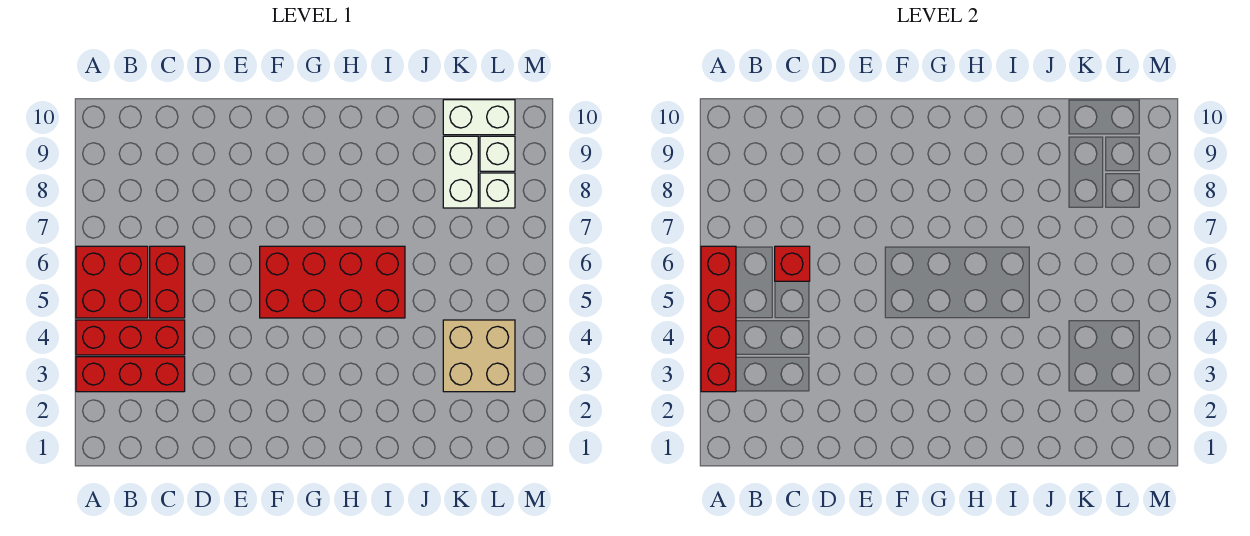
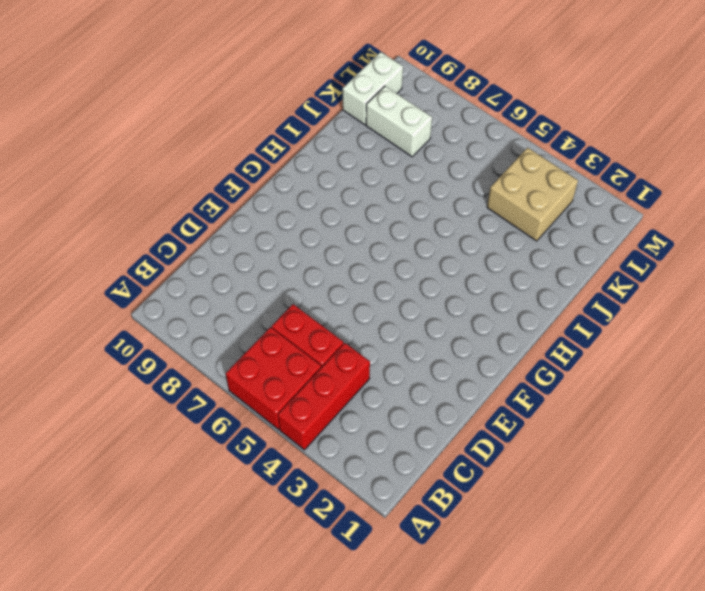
none -> red 1x3 brick [76,357,185,392]
none -> red 2x4 brick [260,246,405,318]
none -> white 1x1 brick [480,173,515,208]

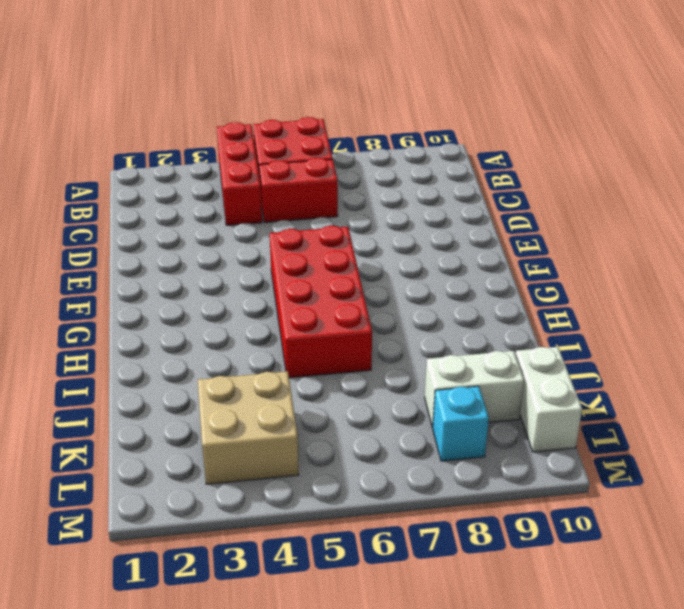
cyan 1x1 brick [433,386,489,461] -> white 1x1 brick [480,173,515,208]
none -> red 1x3 brick [76,357,185,392]
none -> white 1x1 brick [480,136,515,171]
none -> red 1x4 brick [701,246,736,392]

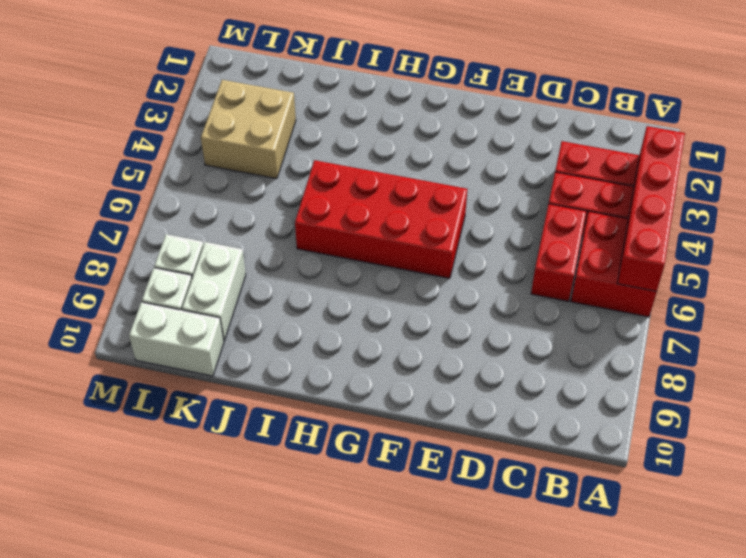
none -> red 1x1 brick [775,246,810,281]

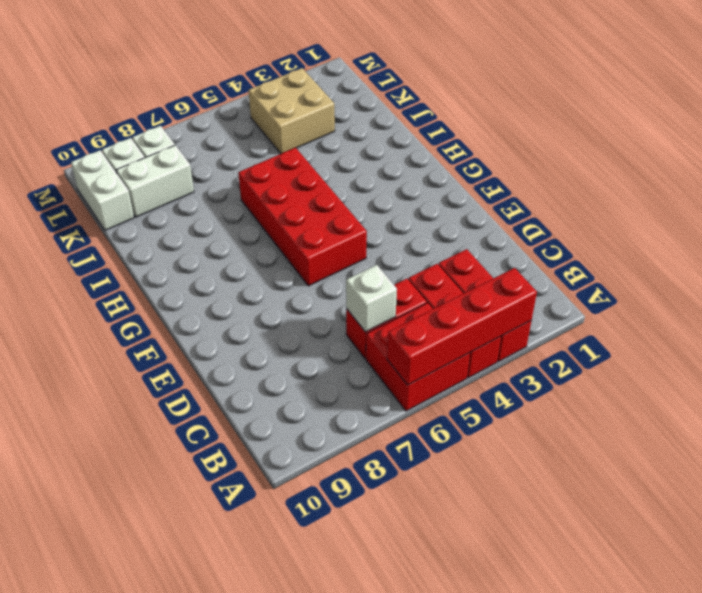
white 1x1 brick [346,265,397,332] -> red 1x1 brick [775,246,810,281]

